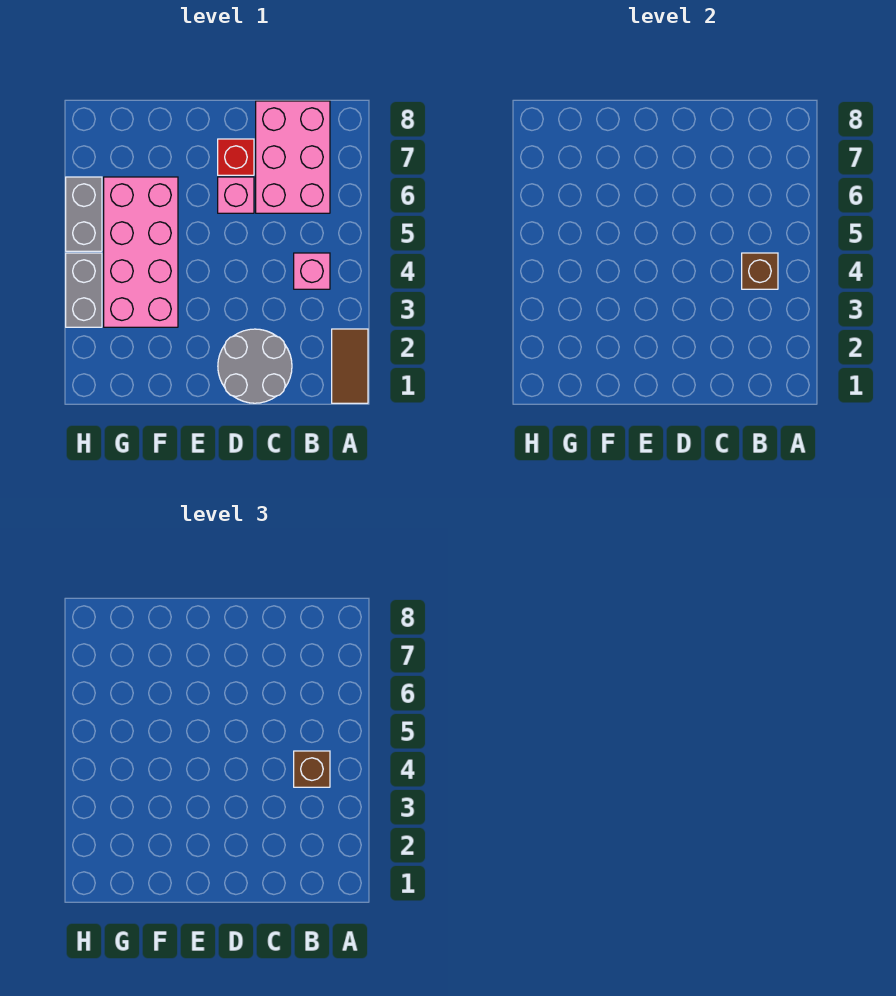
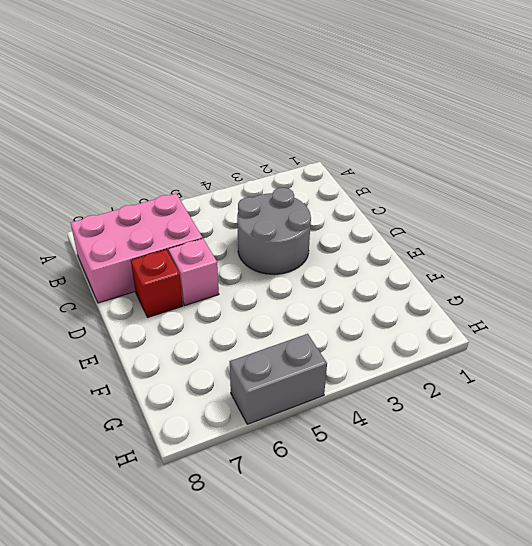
grey 2x2 round brick [237,188,311,274] -> grey 2x2 round brick moved to [218,329,292,403]
none -> brown 1x2 tile [332,329,368,403]
none -> pink 1x1 brick [294,253,330,289]

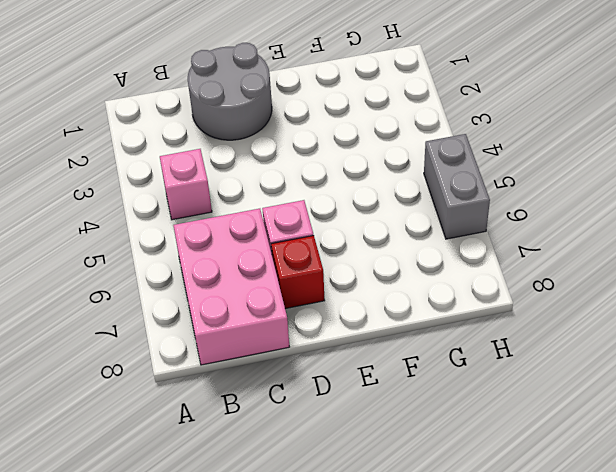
none -> brown 1x2 tile [332,329,368,403]
none -> pink 2x4 brick [104,177,178,327]

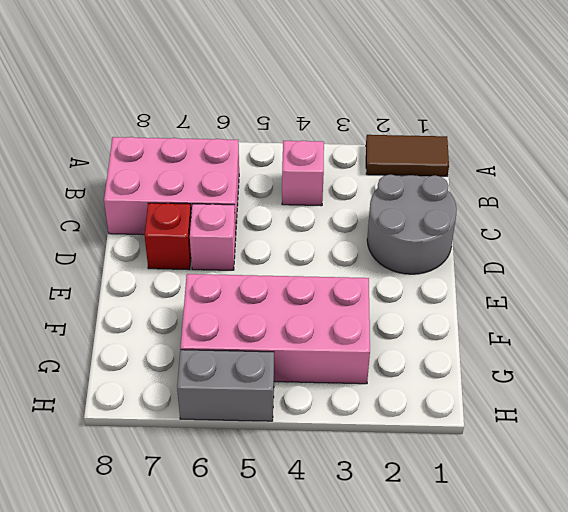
none -> grey 1x2 brick [66,253,102,327]
none -> brown 1x1 brick [742,253,778,289]

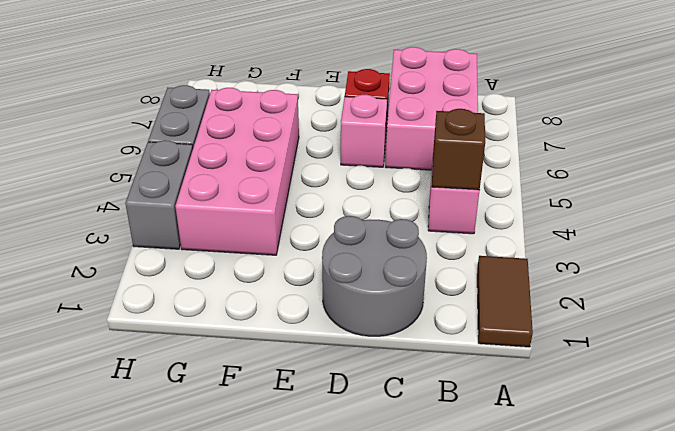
none -> brown 1x1 brick [294,751,330,787]

